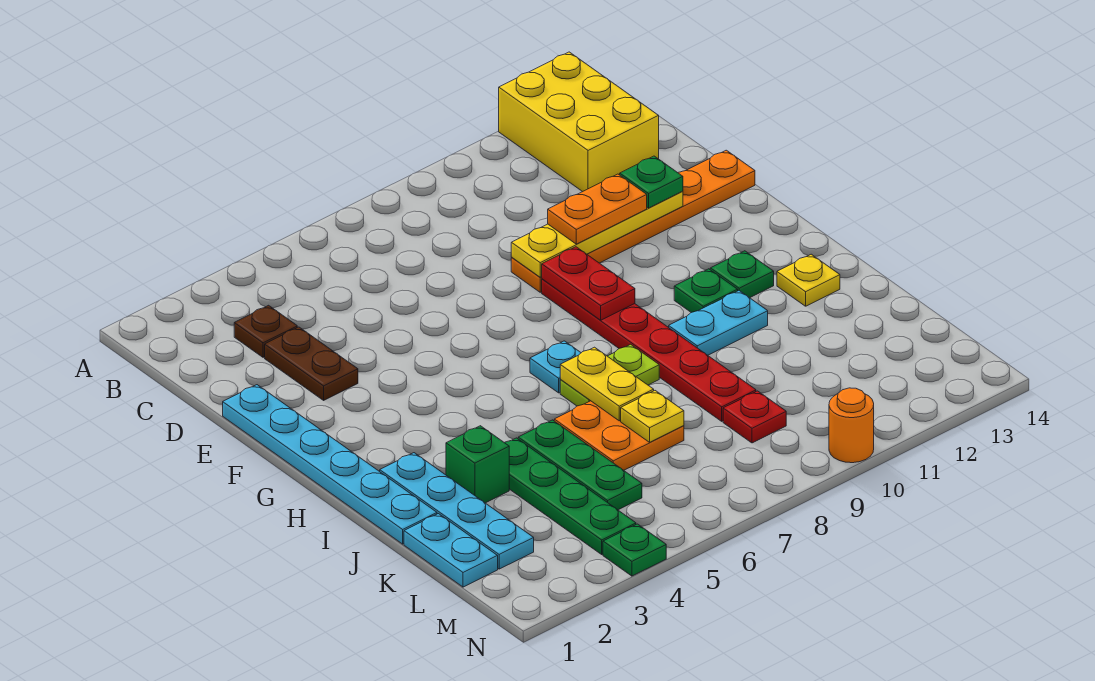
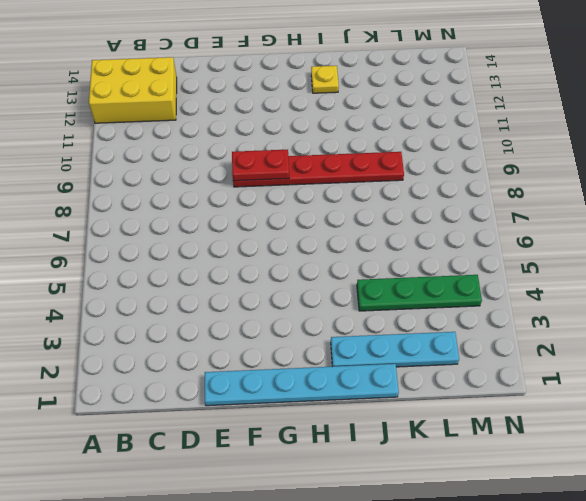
none -> brown 1x1 plate [234,305,297,357]
none -> brown 1x2 plate [265,327,358,400]
none -> orange 1x6 plate [511,150,755,292]

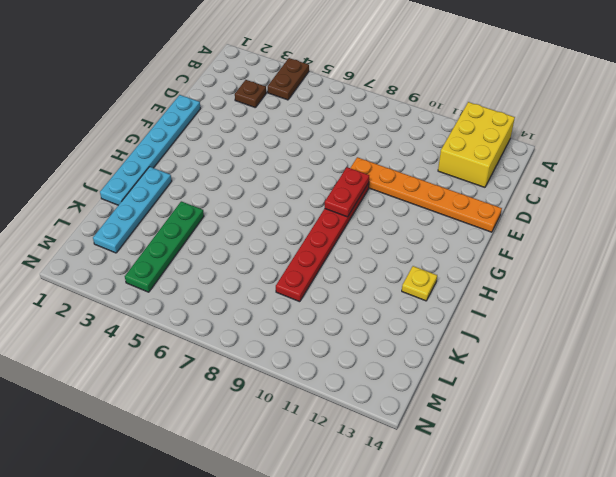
brown 1x2 plate [268,58,309,100] -> brown 1x2 plate moved to [265,327,358,400]
none -> cyan 1x1 plate [530,341,581,393]
none -> green 1x1 plate [674,269,738,313]
none -> green 1x1 plate [710,251,774,298]

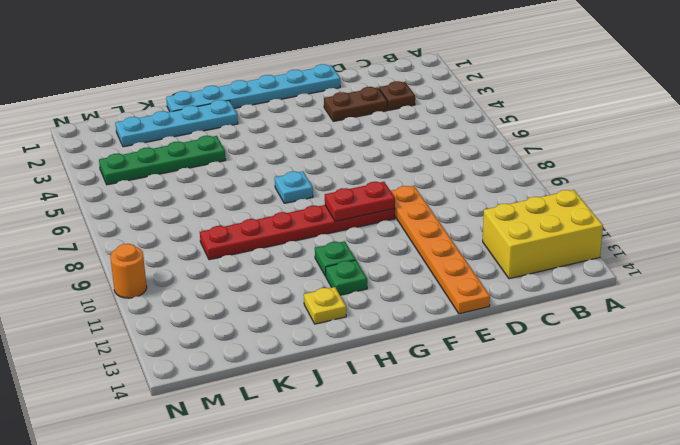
none -> lime 1x2 plate [560,344,659,406]
none -> cyan 1x2 plate [669,291,768,355]
none -> green 1x1 brick [446,426,509,503]

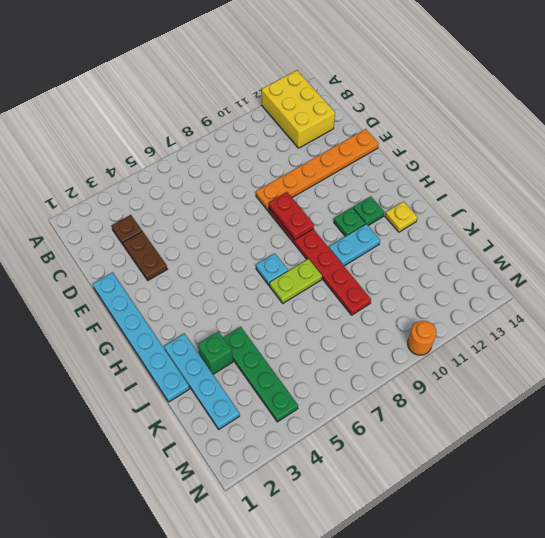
none -> green 1x3 plate [518,420,642,510]
none -> orange 2x2 plate [554,401,684,470]
none -> cyan 1x2 plate [404,514,498,587]

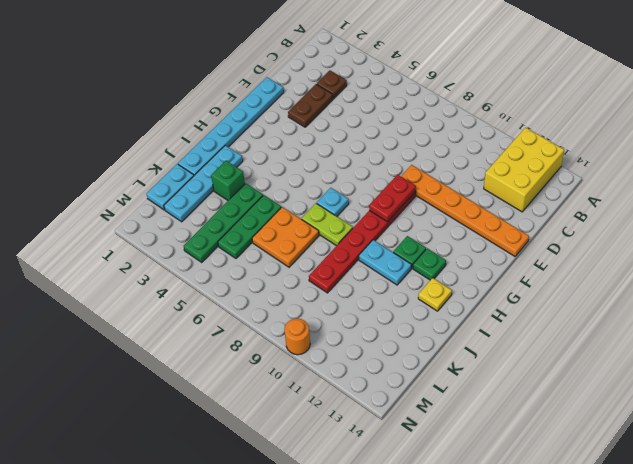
none -> red 1x1 plate [723,391,786,443]
none -> green 1x1 plate [603,524,666,576]
none -> yellow 1x4 plate [511,191,683,277]

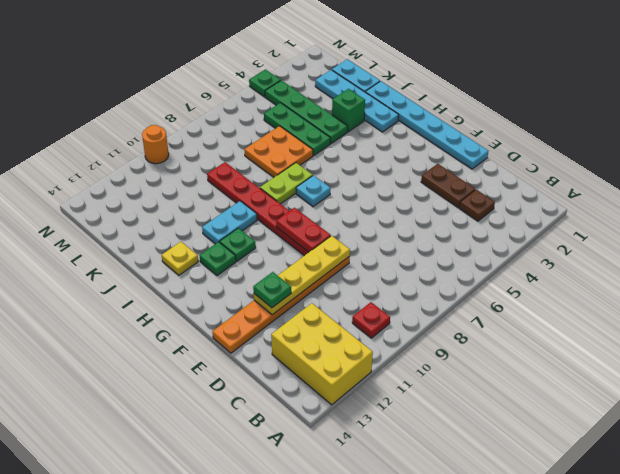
red 1x1 plate [352,302,390,338] -> red 1x1 plate moved to [723,391,786,443]
none -> yellow 1x2 plate [560,347,654,421]
none -> yellow 1x1 plate [621,391,684,442]
none -> orange 1x2 plate [548,174,647,244]

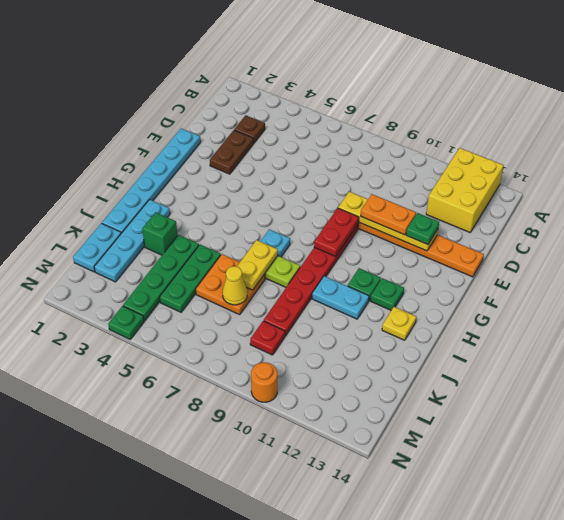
yellow 1x1 cone [222,266,247,305] -> yellow 1x1 plate [621,391,684,442]

